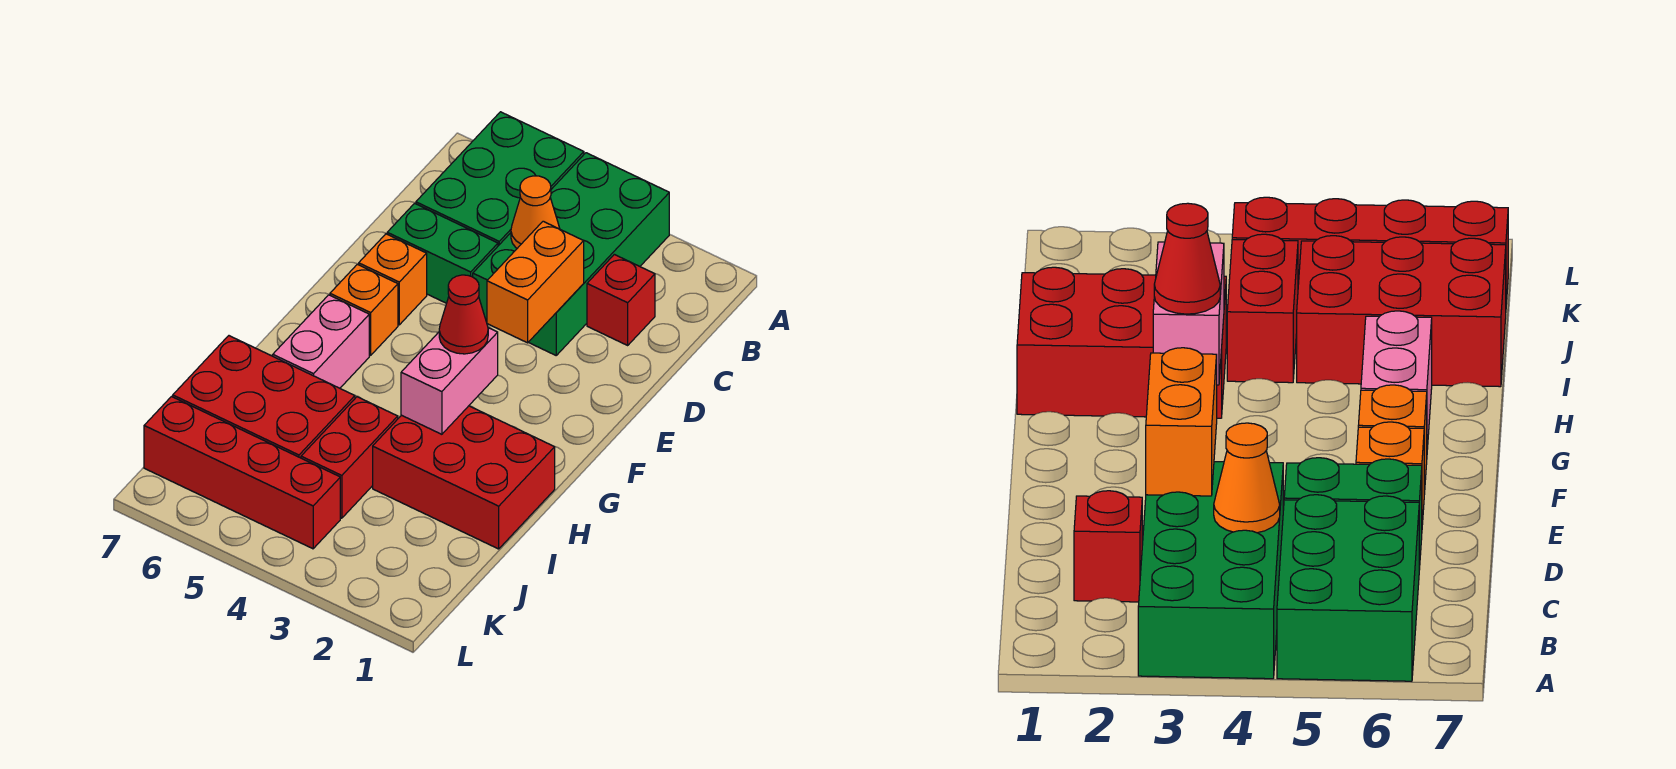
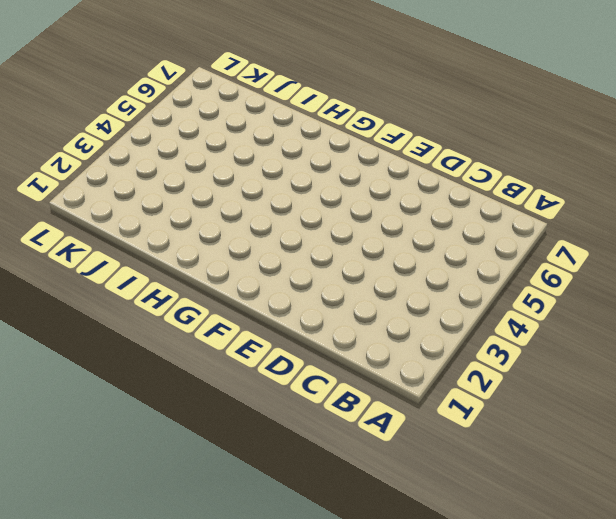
none -> green 2x4 brick [473,153,669,355]
none -> green 2x3 brick [416,112,584,246]
none -> red 1x1 brick [587,254,655,345]

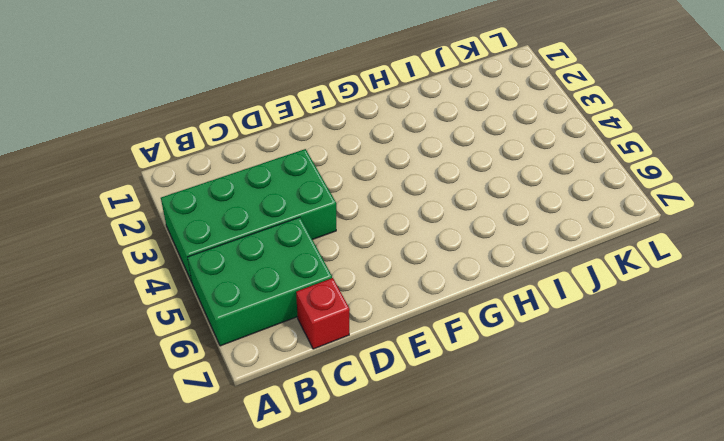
red 1x1 brick [296,278,350,349] -> red 1x1 brick moved to [587,254,655,345]
none -> green 1x2 brick [387,203,498,303]
none -> orange 1x1 brick [359,234,427,325]
none -> orange 1x1 brick [330,264,398,355]

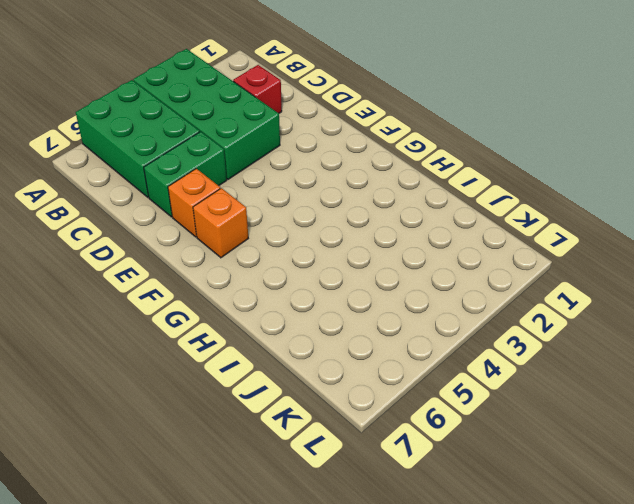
none -> pink 1x2 brick [273,295,369,388]
none -> red 2x3 brick [373,406,555,549]
none -> red 1x2 brick [301,397,398,518]

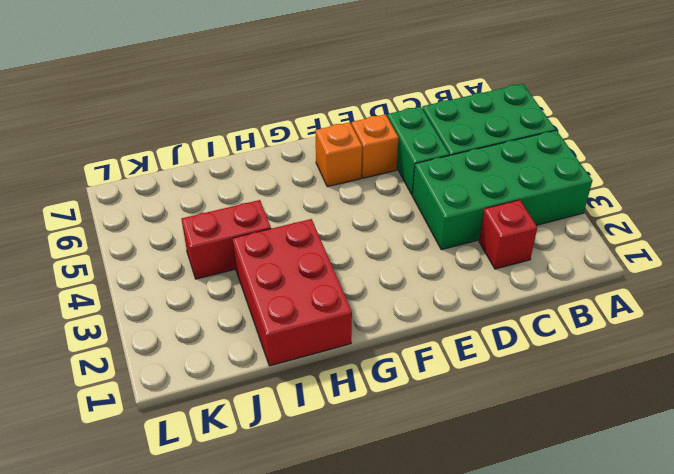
none -> pink 1x2 brick [273,295,369,388]
none -> red 2x3 brick [173,336,355,458]
none -> red 1x4 brick [144,397,340,549]

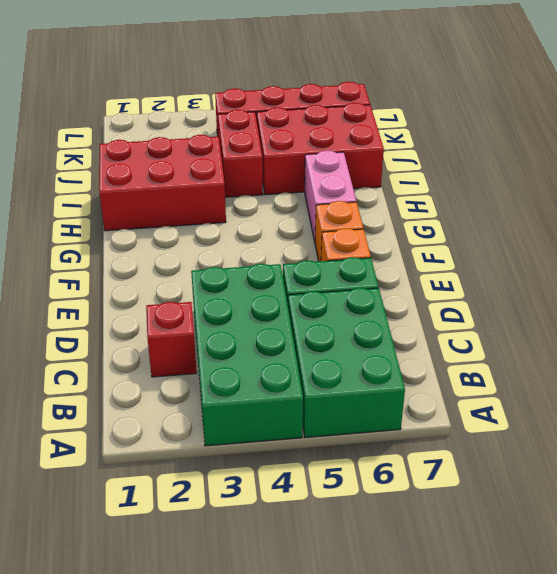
none -> orange 1x1 cone [511,176,560,248]
none -> orange 1x2 brick [487,221,584,343]
none -> pink 1x2 brick [401,328,498,434]

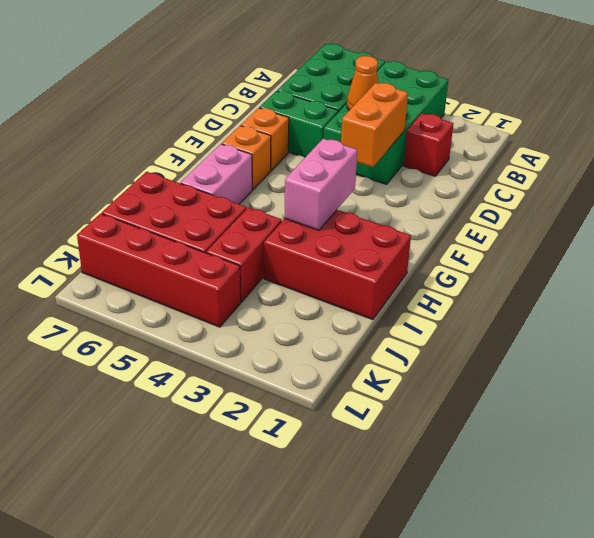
none -> red 1x1 cone [439,275,488,354]

